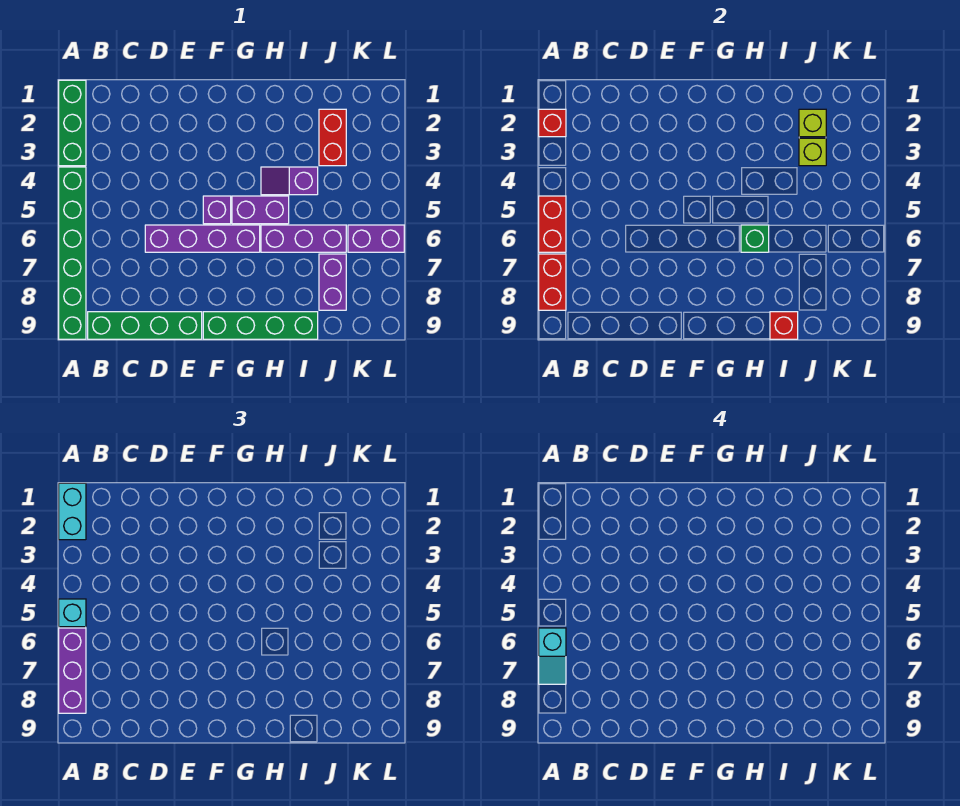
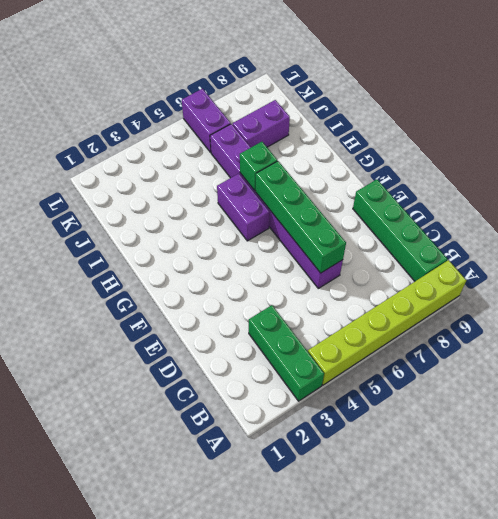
green 1x3 brick [249,305,324,401] -> green 1x3 brick turned to [59,80,86,166]
lime 1x6 brick [308,260,466,385] -> green 1x6 brick [59,167,86,339]
green 1x4 brick [256,161,346,273] -> green 1x4 brick moved to [203,312,318,339]
none -> purple 1x1 brick [203,196,231,224]
none -> purple 1x2 slope [261,167,318,195]
none -> red 1x2 brick [319,109,346,166]

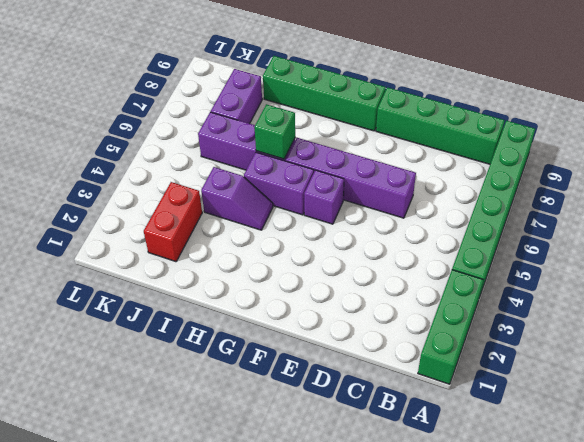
none -> purple 1x2 brick [348,225,404,252]
none -> red 1x1 brick [539,109,566,137]
none -> red 1x2 brick [539,196,566,252]

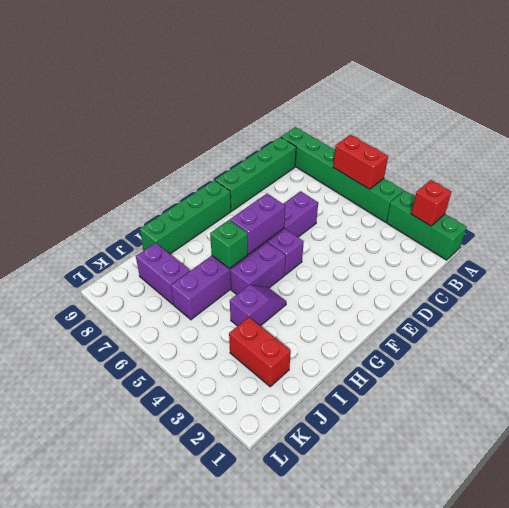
purple 1x2 brick [230,194,285,254] -> purple 1x2 brick moved to [348,225,404,252]
none -> red 1x2 brick [539,254,566,310]
none -> red 1x1 brick [770,312,798,339]
none -> lime 1x1 brick [799,109,826,137]

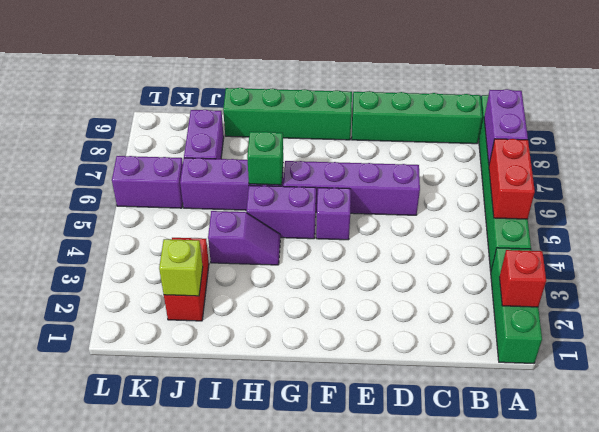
purple 1x2 brick [484,89,528,164] -> red 1x2 brick [539,254,566,310]
none -> red 1x1 brick [770,312,798,339]
none -> lime 1x1 brick [799,138,826,166]
none -> cyan 1x2 brick [59,483,86,540]

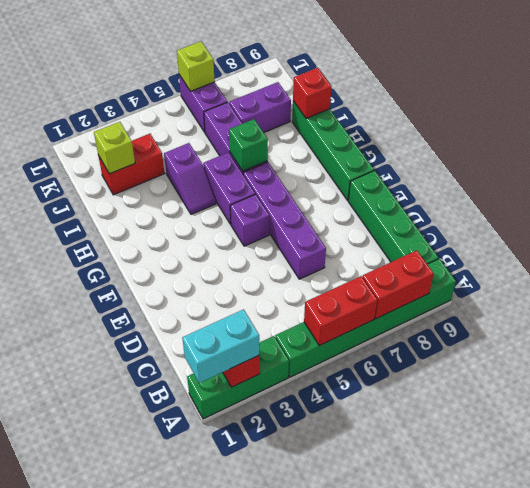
lime 1x1 brick [177,41,215,91] -> lime 1x1 brick moved to [799,138,826,166]
none -> cyan 1x1 brick [59,599,86,627]
none -> purple 1x3 brick [59,628,86,713]
none -> cyan 1x2 slope [539,628,566,684]

